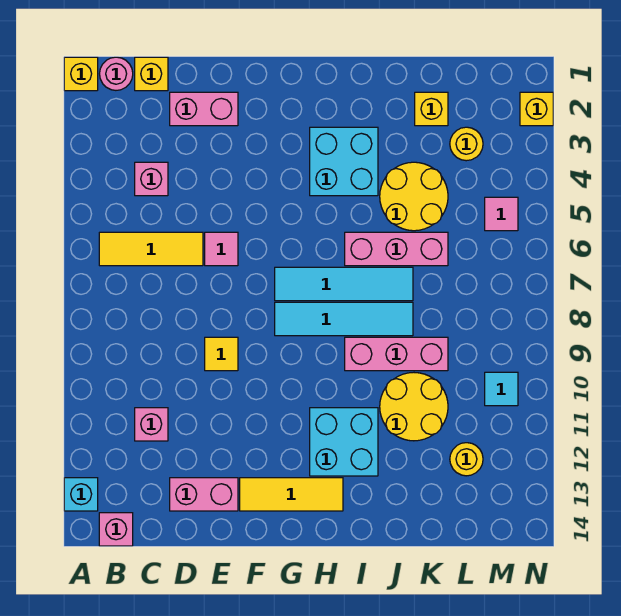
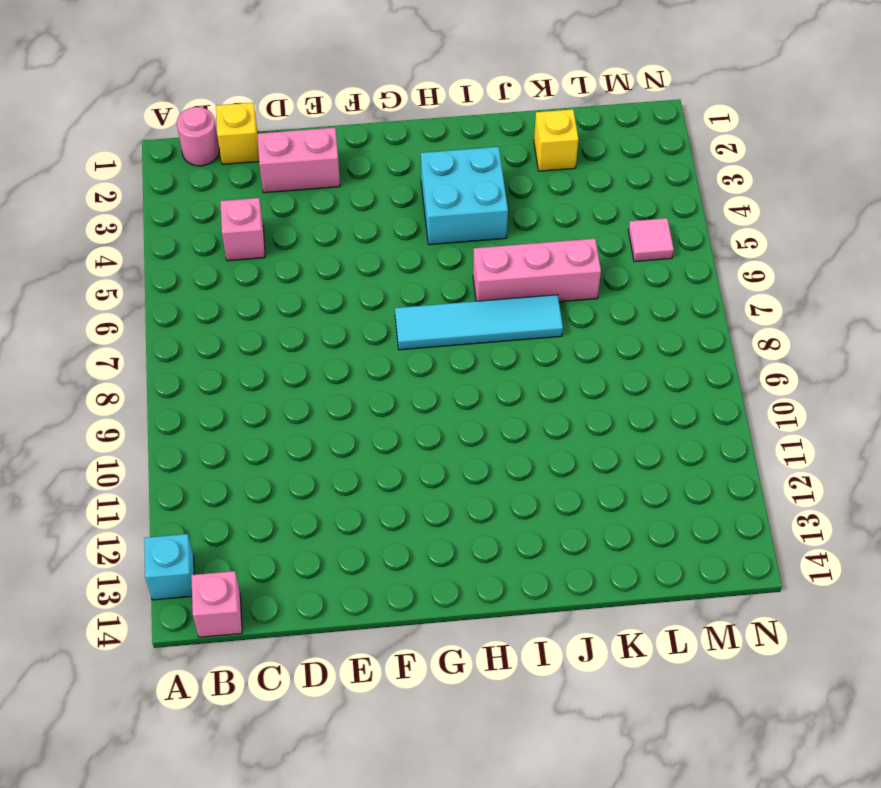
none -> yellow 1x1 brick [64,57,98,91]
none -> yellow 1x3 tile [99,232,203,266]
none -> pink 1x1 brick [135,408,168,441]

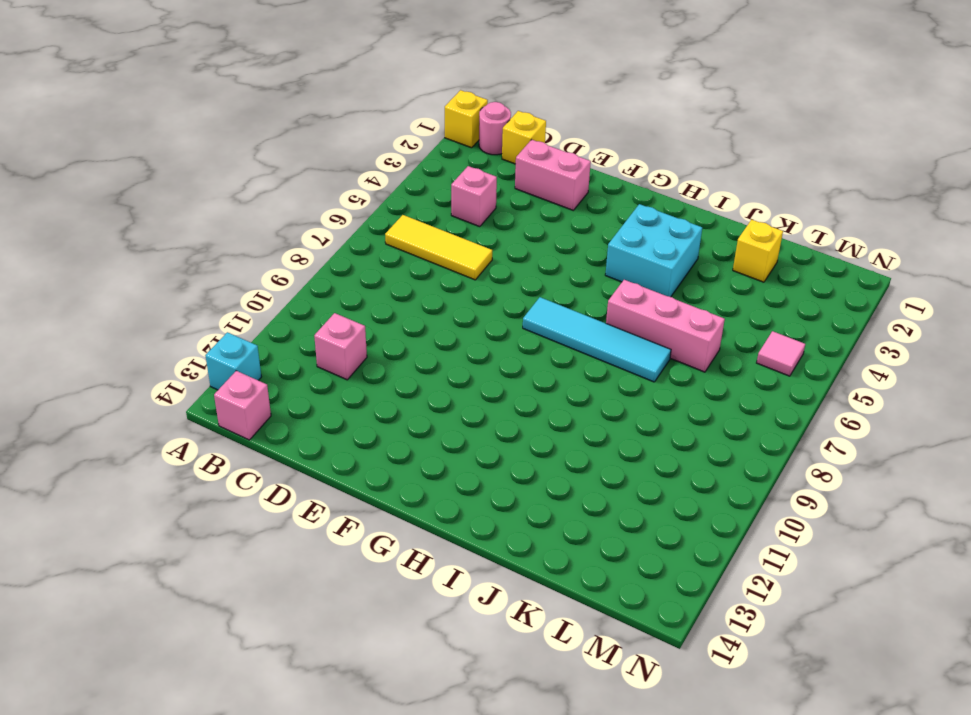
none -> pink 1x2 brick [170,478,238,511]
none -> pink 1x1 tile [205,232,238,266]
none -> yellow 1x1 tile [205,337,238,371]

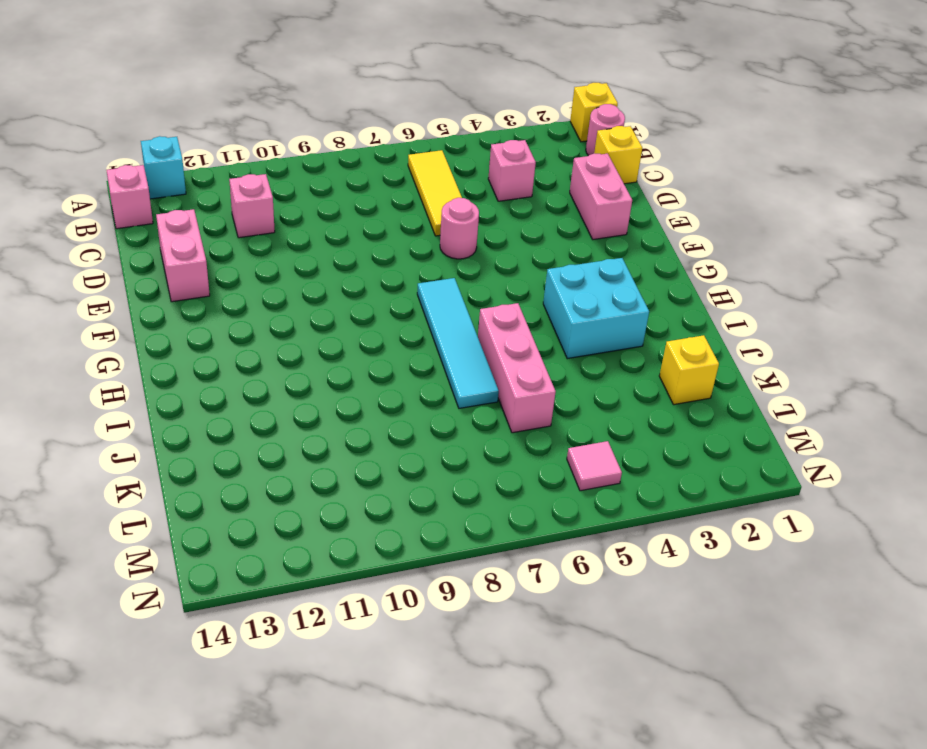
pink 1x1 round brick [440,198,479,259] -> pink 1x1 tile [205,232,238,266]
none -> yellow 1x1 tile [205,337,238,371]
none -> yellow 1x3 tile [240,478,343,511]
none -> cyan 1x4 tile [275,302,413,336]

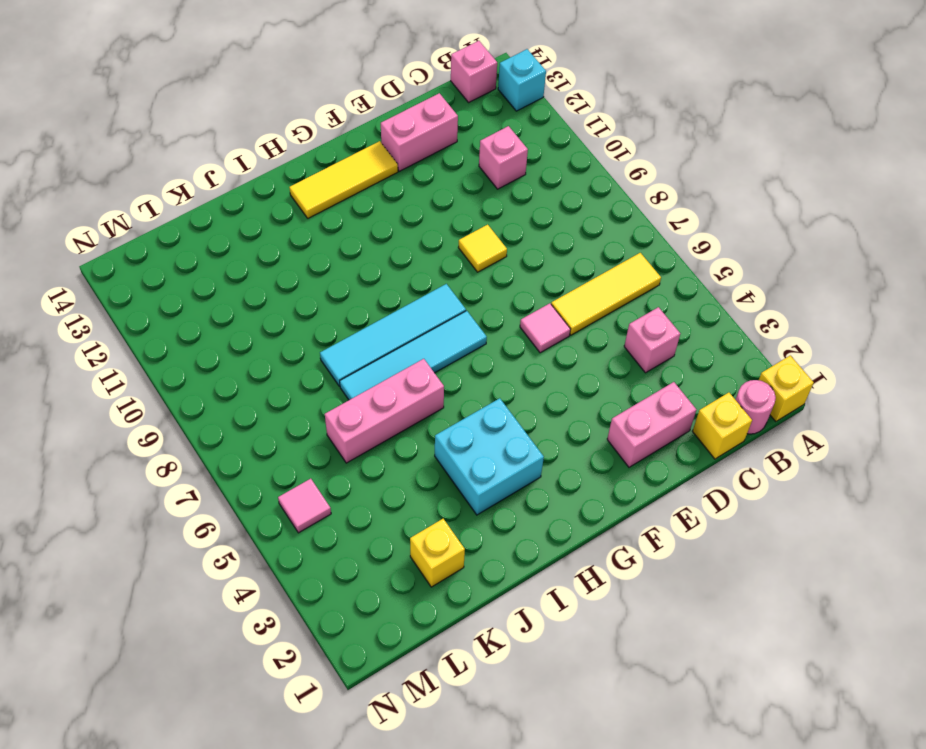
none -> cyan 2x2 brick [310,408,378,476]
none -> pink 1x3 brick [345,337,448,371]
none -> yellow 2x2 round brick [380,162,448,231]

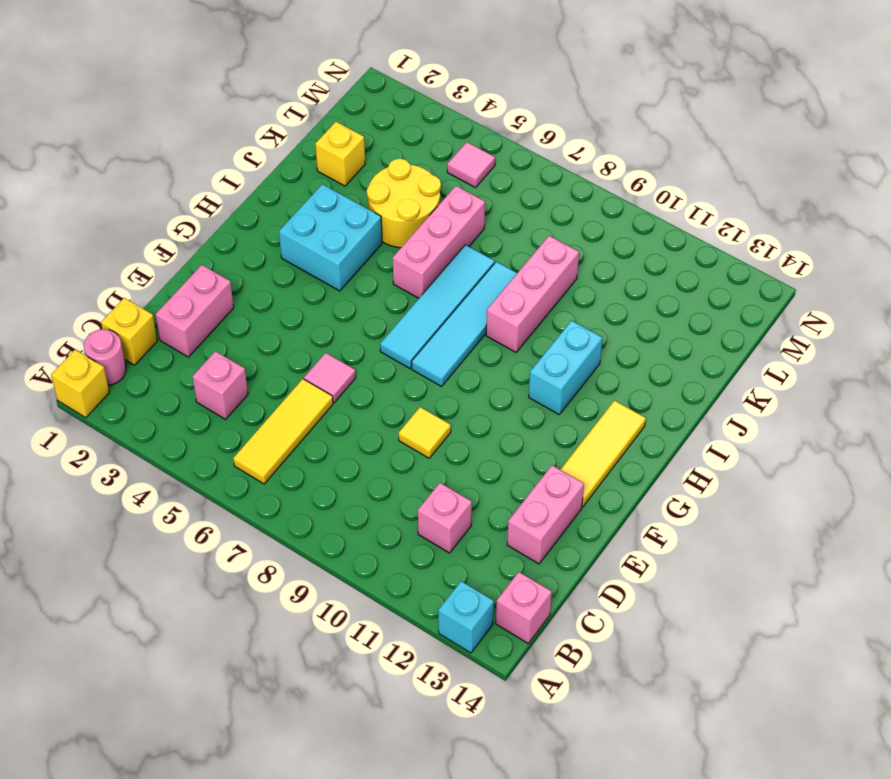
cyan 1x2 brick [529,321,602,414] -> cyan 2x2 brick [310,408,378,476]
none -> yellow 2x2 round brick [380,373,448,441]
none -> yellow 1x1 round brick [450,127,483,161]
none -> yellow 1x1 round brick [450,443,483,476]

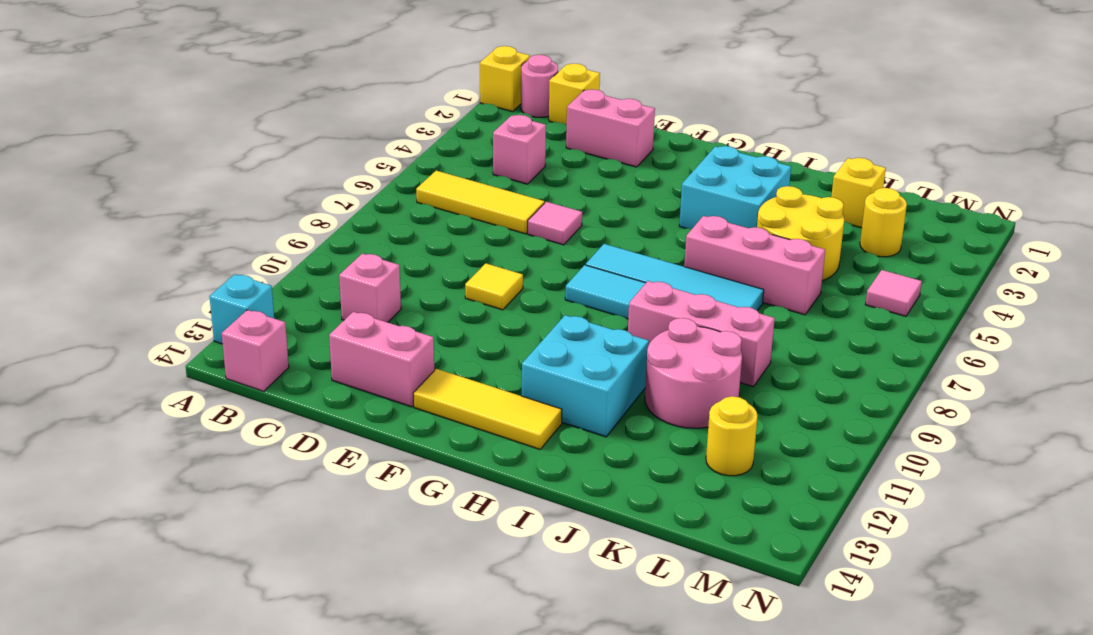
pink 2x2 round brick [645,318,742,428] -> yellow 2x2 round brick [380,373,448,441]
none -> cyan 1x1 tile [485,372,518,406]
none -> yellow 1x1 brick [520,92,553,126]

